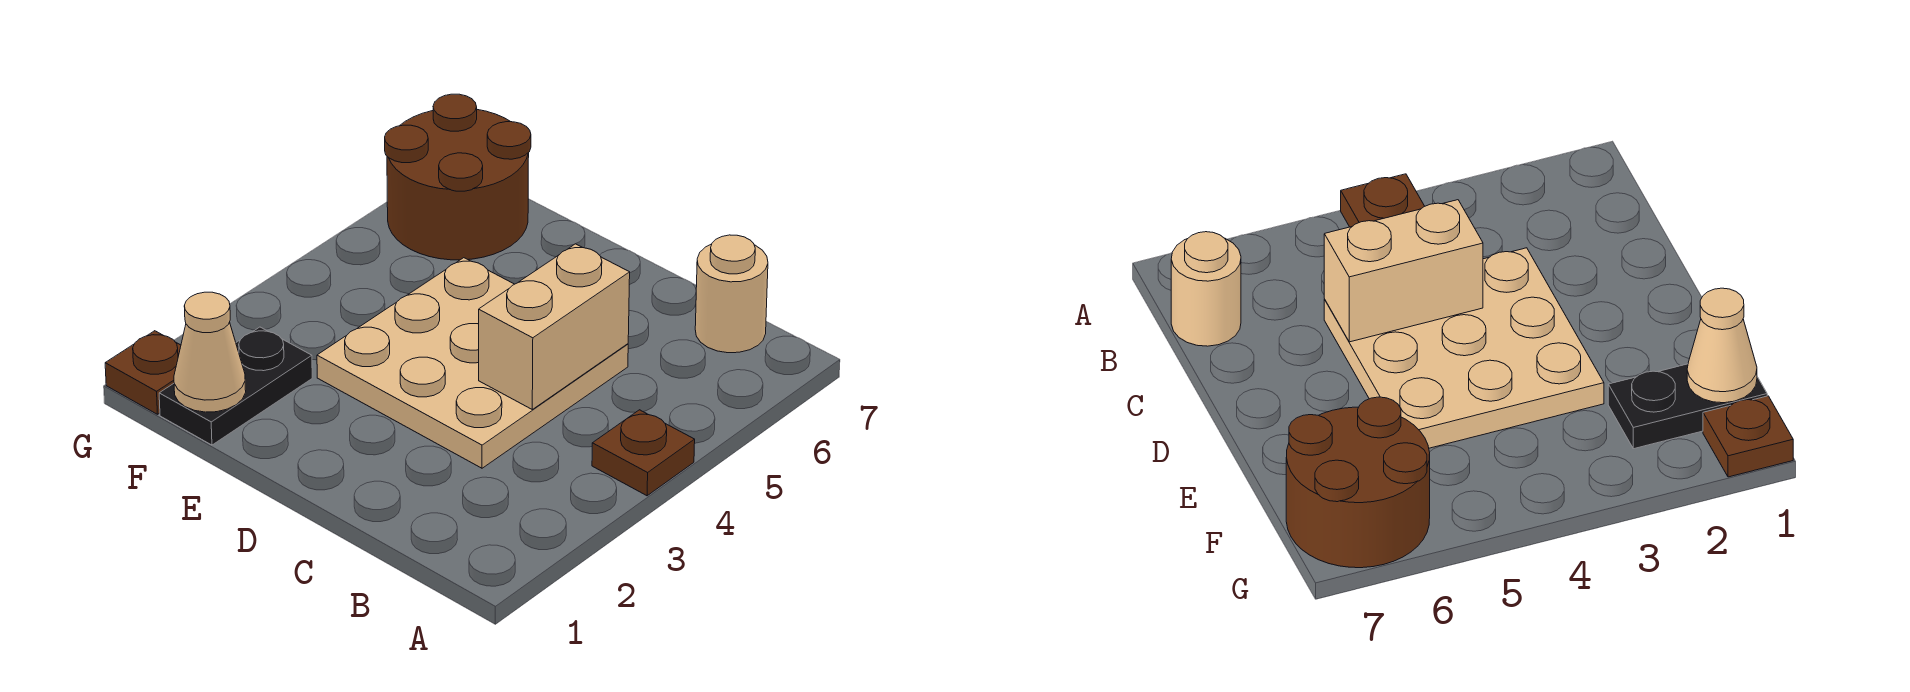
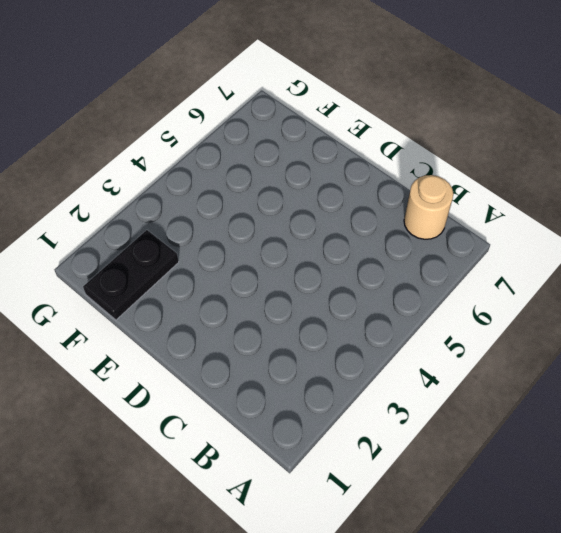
none -> brown 1x1 plate [592,410,695,496]
none -> tan 3x3 plate [317,258,628,468]

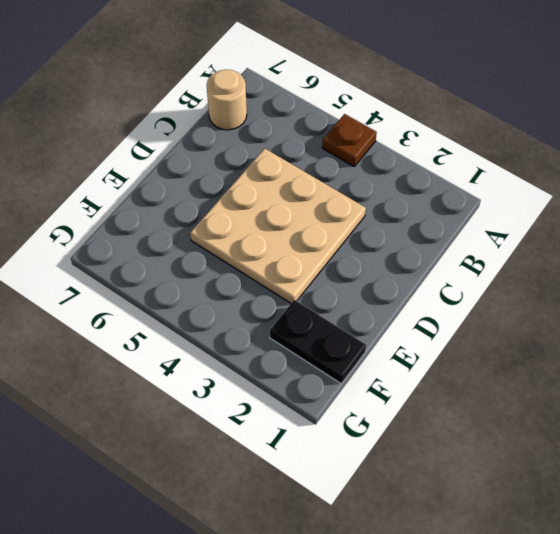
none -> brown 2x2 round brick [385,94,531,260]
none -> brown 1x1 plate [105,331,181,414]

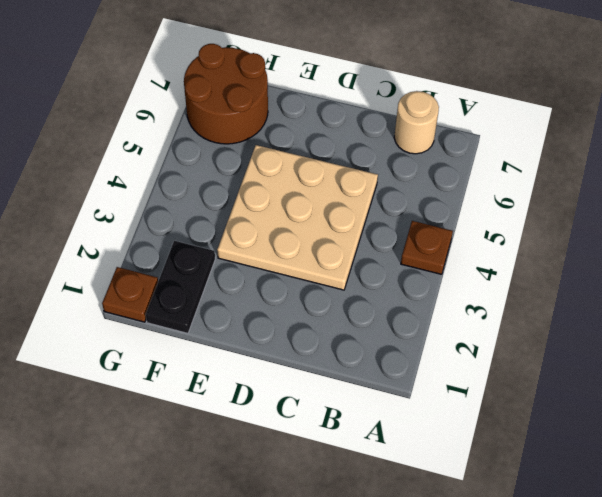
none -> tan 1x2 brick [479,244,630,409]
none -> tan 1x1 cone [174,292,246,412]

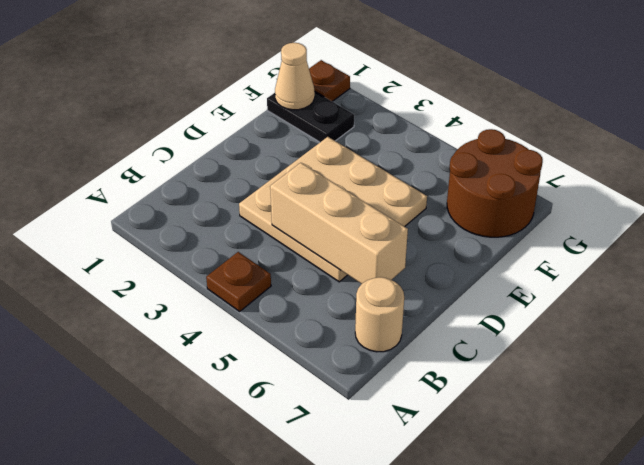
tan 1x3 brick [270,163,408,284] -> tan 1x2 brick [479,244,630,409]

